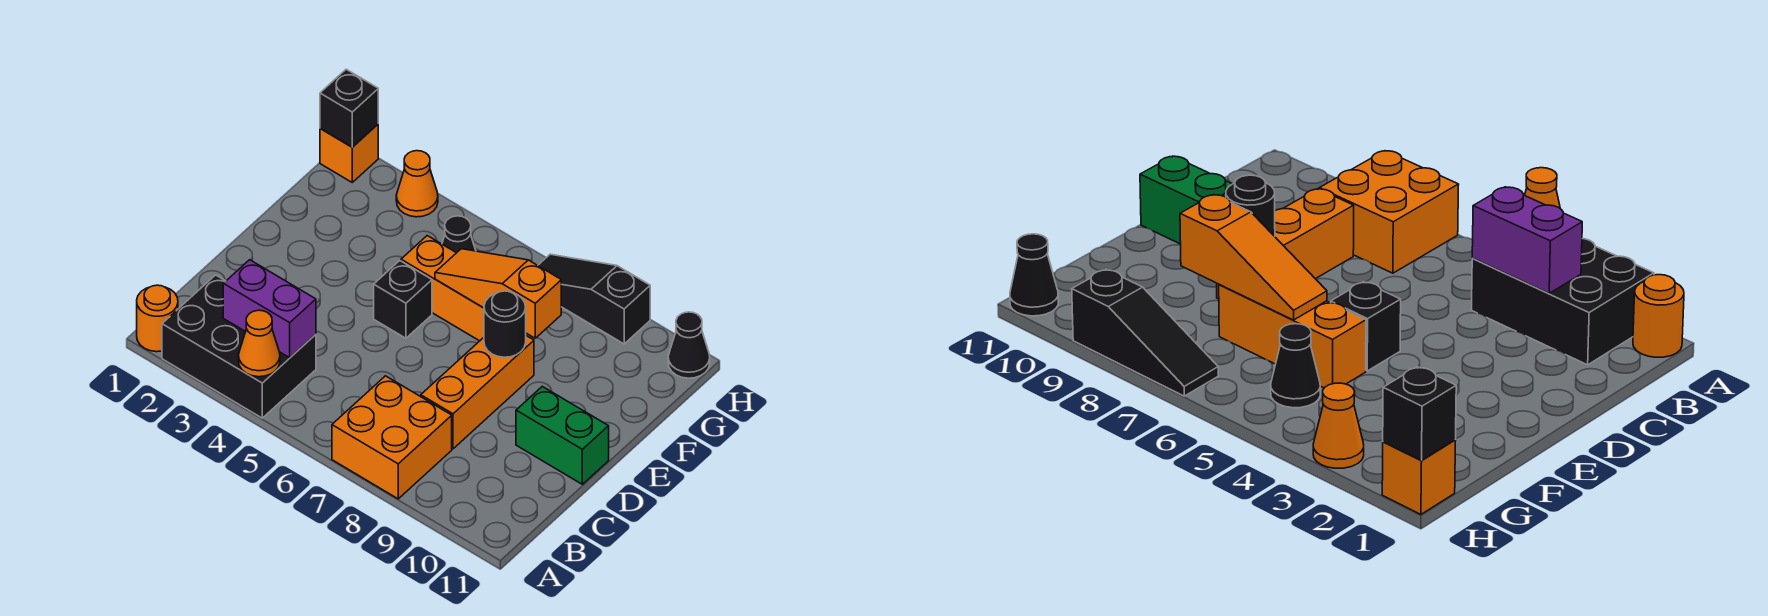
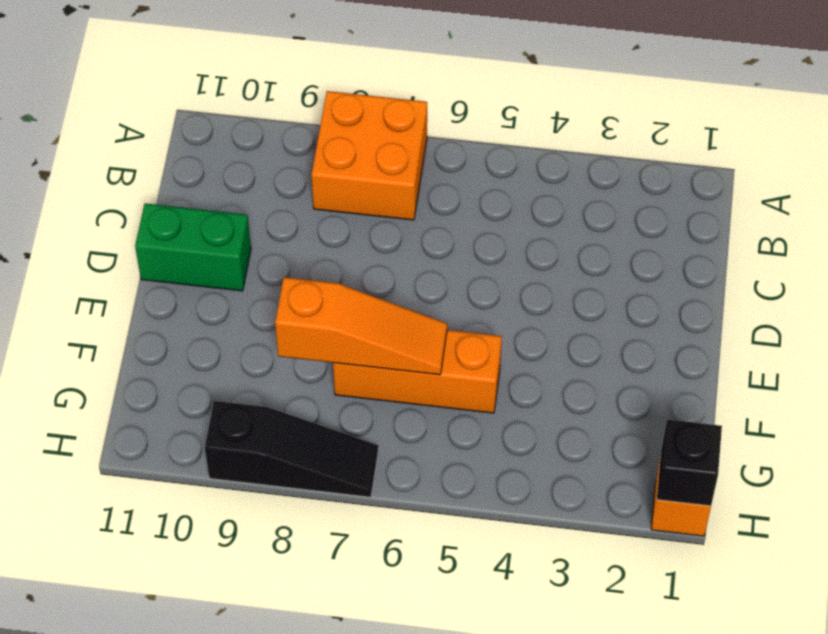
none -> orange 1x1 round brick [137,285,178,352]
none -> black 2x3 brick [162,275,316,418]
none -> orange 1x3 brick [421,336,534,449]

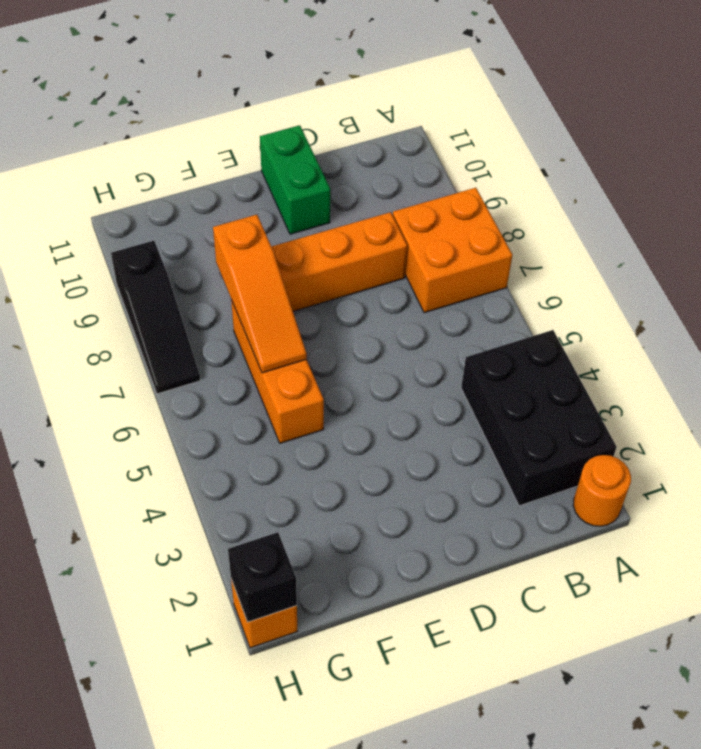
none -> black 1x1 brick [374,261,432,338]
none -> black 1x1 cone [442,216,476,253]
none -> orange 1x1 cone [396,151,438,217]

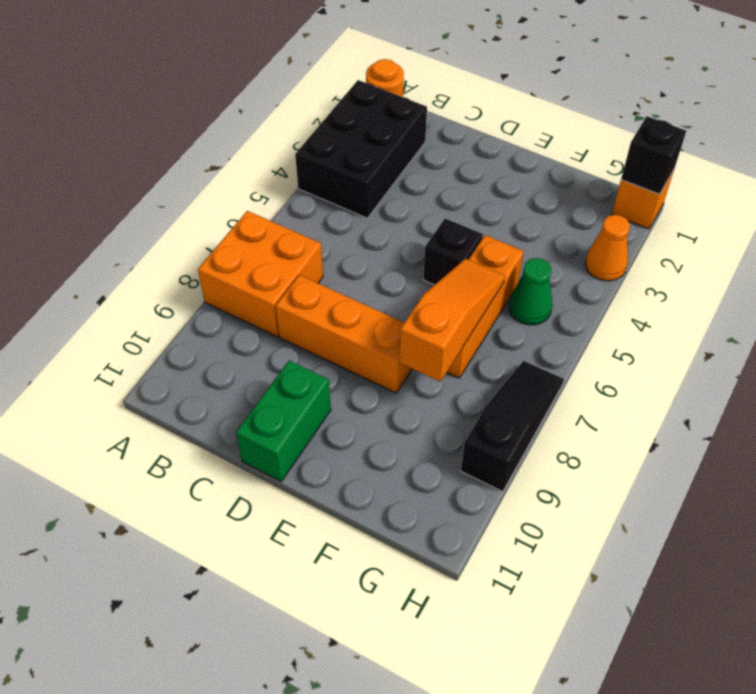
green 1x1 cone [509,258,552,325] -> black 1x1 cone [442,216,476,253]
none -> black 1x1 cone [668,312,710,378]
none -> orange 1x1 cone [238,310,280,377]
none -> purple 1x2 brick [223,260,316,358]

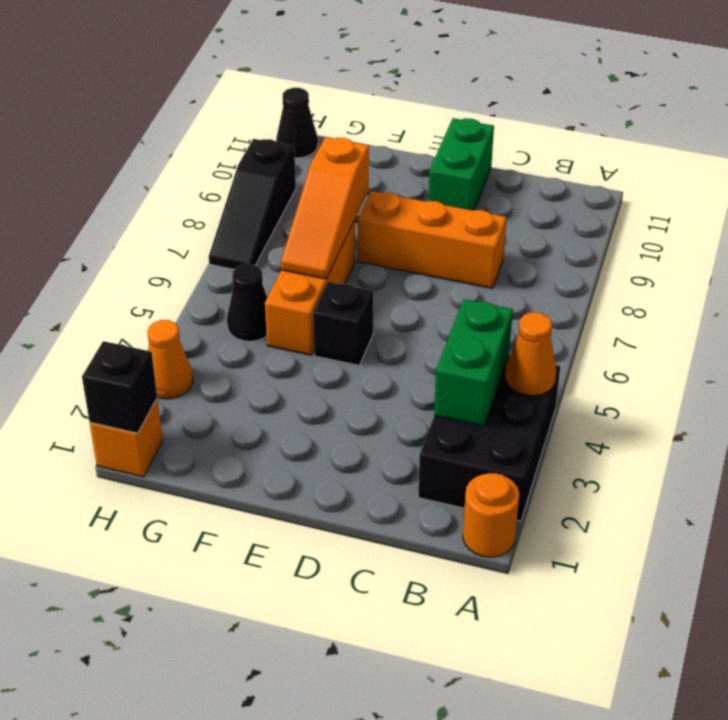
green 1x2 brick [434,299,513,426] -> purple 1x2 brick [223,260,316,358]
none -> orange 2x2 brick [332,376,452,499]
none -> black 1x1 round brick [484,291,526,357]

